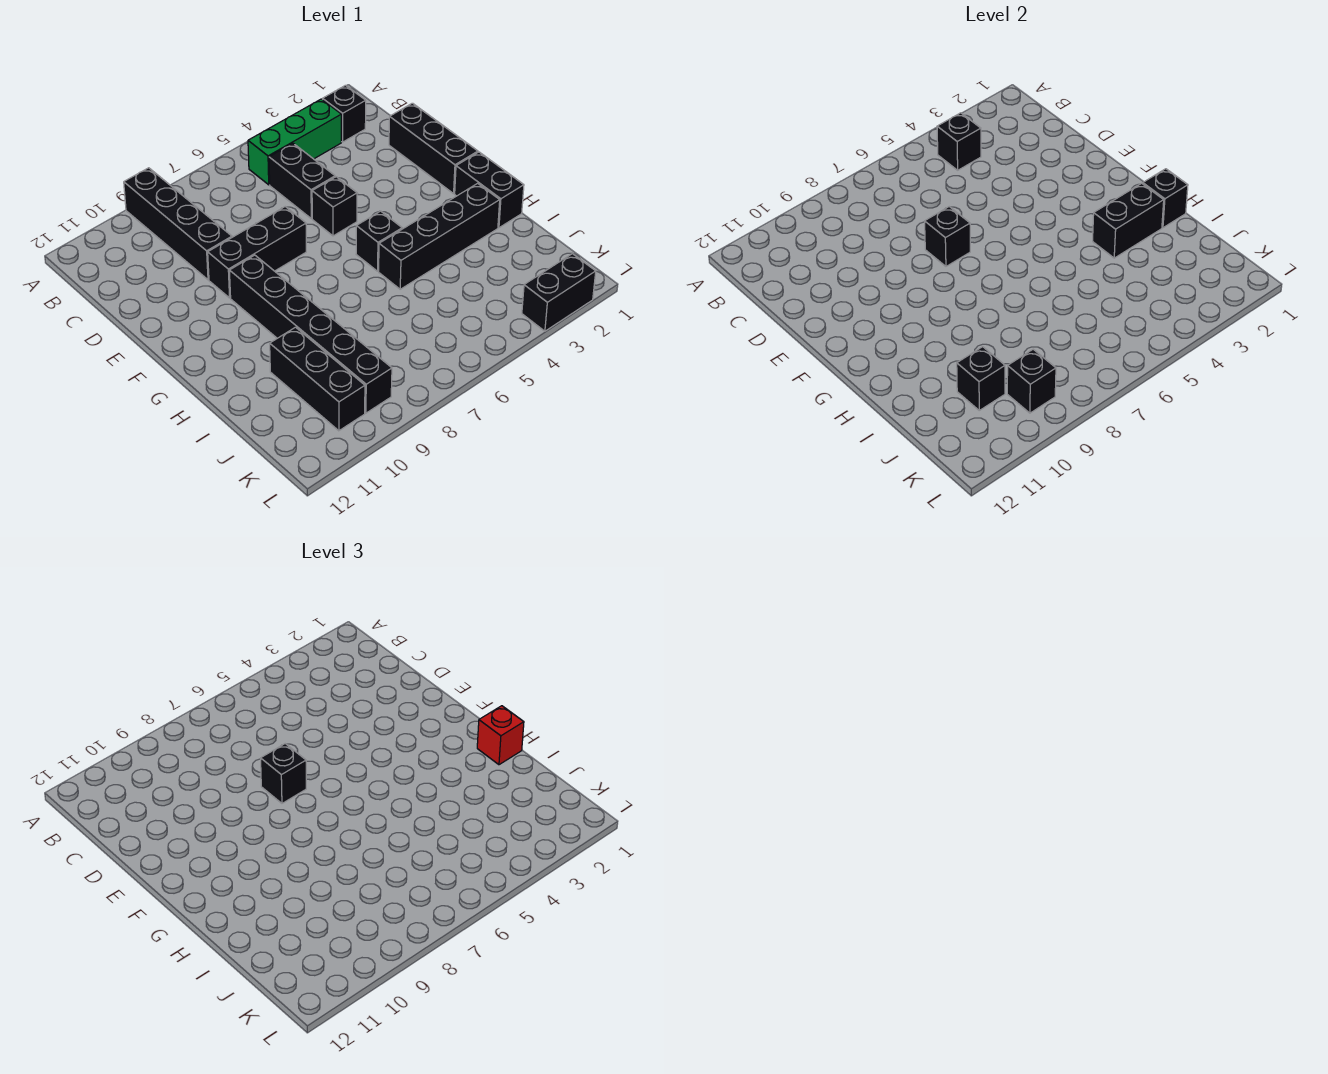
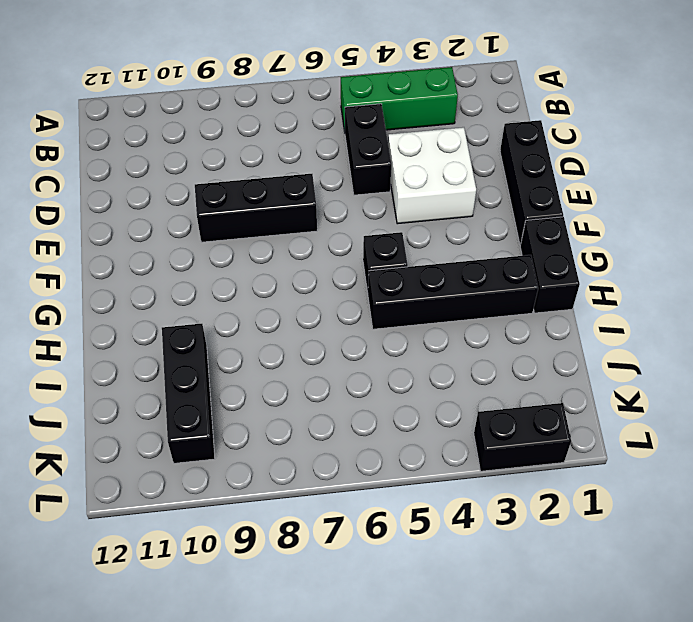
white 2x2 brick [388,127,476,224] -> none
none -> black 1x4 brick [124,168,232,280]
none -> black 1x1 brick [323,85,366,142]
none -> black 1x1 brick [312,177,357,236]

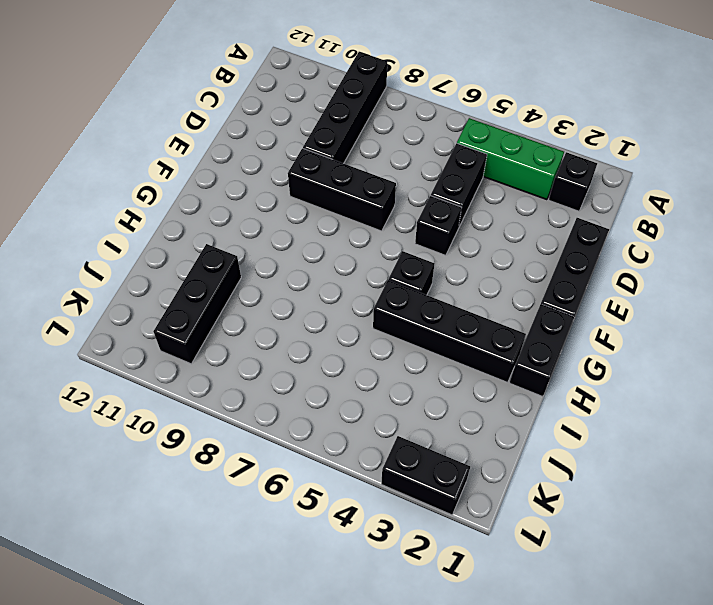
none -> black 1x6 brick [229,255,392,413]
none -> black 1x1 brick [937,113,981,170]
none -> black 1x1 brick [925,207,970,266]

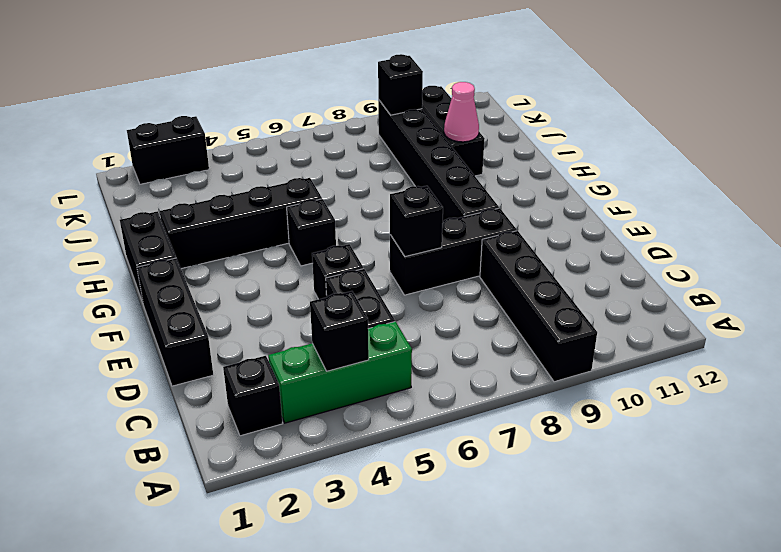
pink 1x1 cone [444,82,479,142] -> none
none -> black 1x1 brick [1143,169,1188,228]
none -> black 1x2 brick [1093,183,1164,258]
none -> black 1x1 brick [957,347,1005,410]

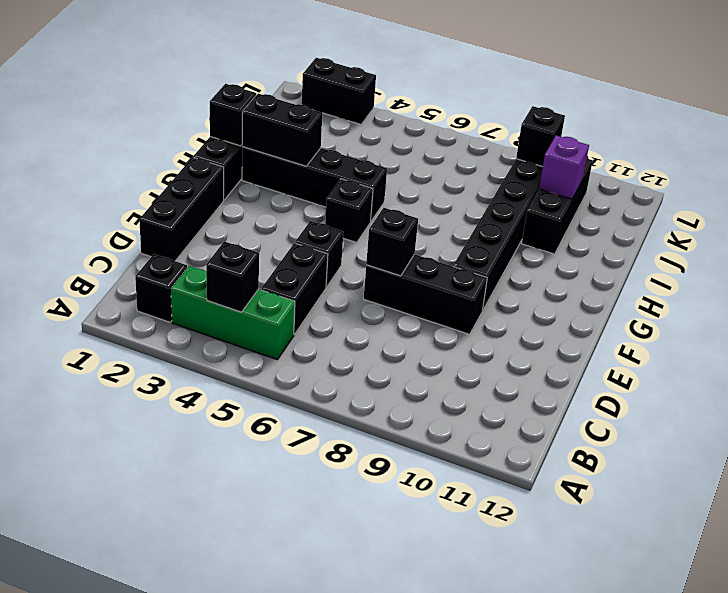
purple 1x1 brick [539,135,589,199] -> black 1x1 brick [957,347,1005,410]
none -> black 1x4 brick [124,168,232,280]
none -> black 1x1 brick [261,744,306,803]
none -> red 1x1 brick [477,706,524,765]

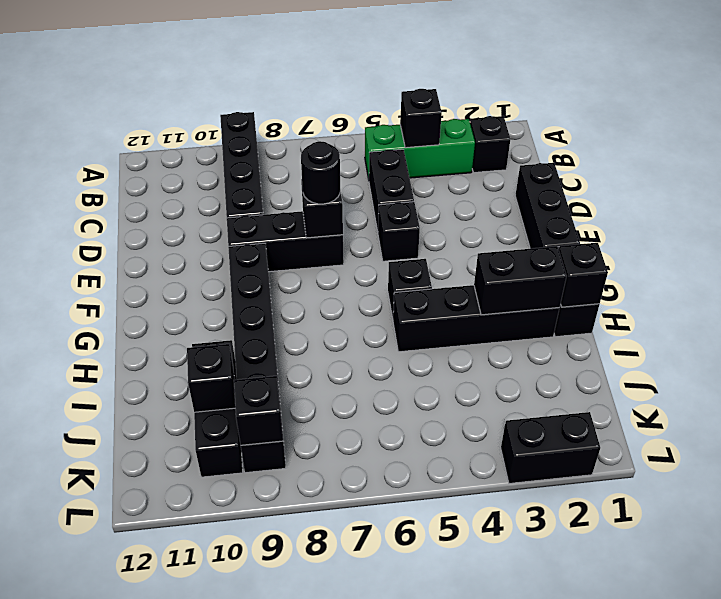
black 1x1 round brick [301,141,340,204] -> black 1x1 brick [261,744,306,803]
none -> red 1x1 brick [477,706,524,765]

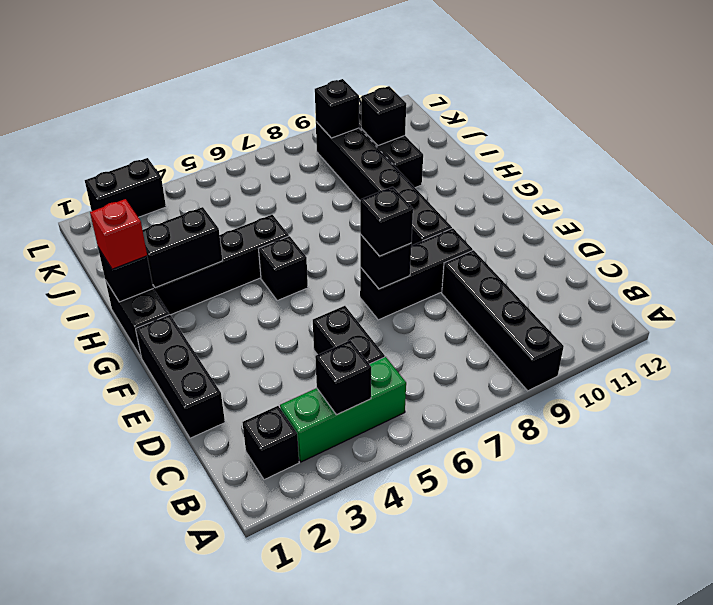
none -> black 1x1 brick [312,177,357,236]

